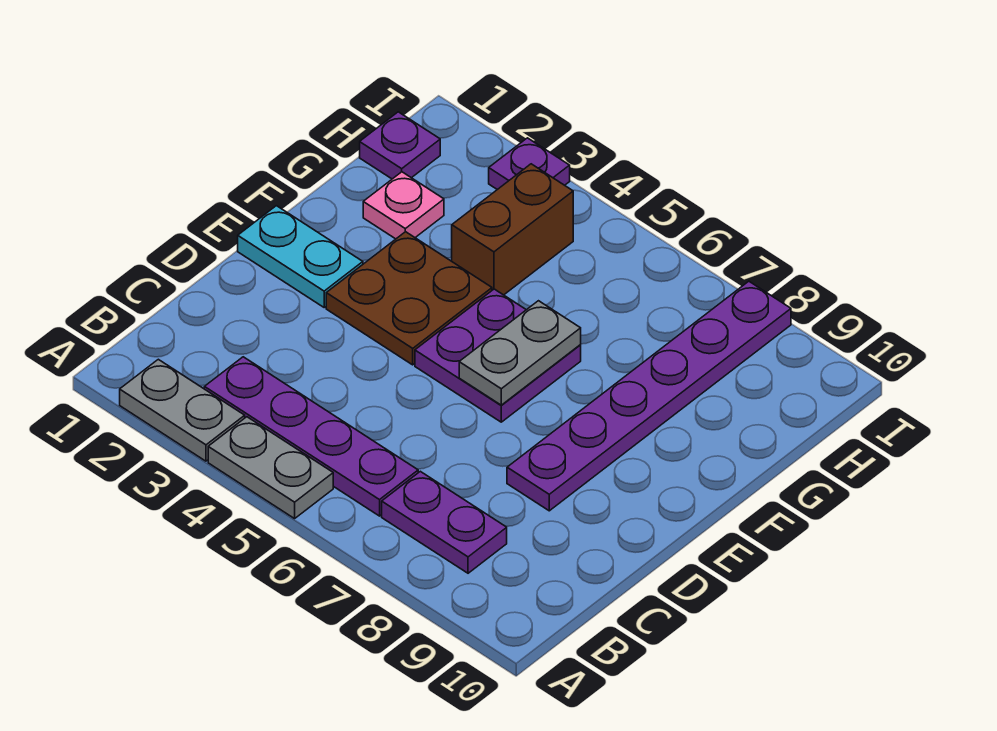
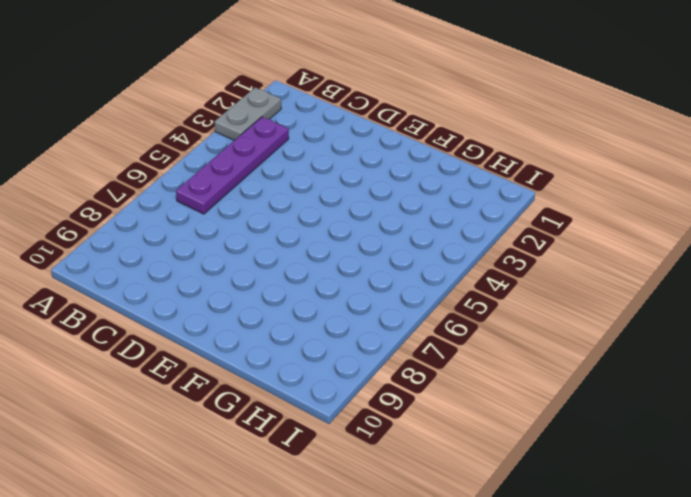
none -> grey 1x2 plate [208,417,333,519]
none -> purple 1x2 plate [382,471,507,573]
none -> purple 1x6 plate [507,281,791,511]

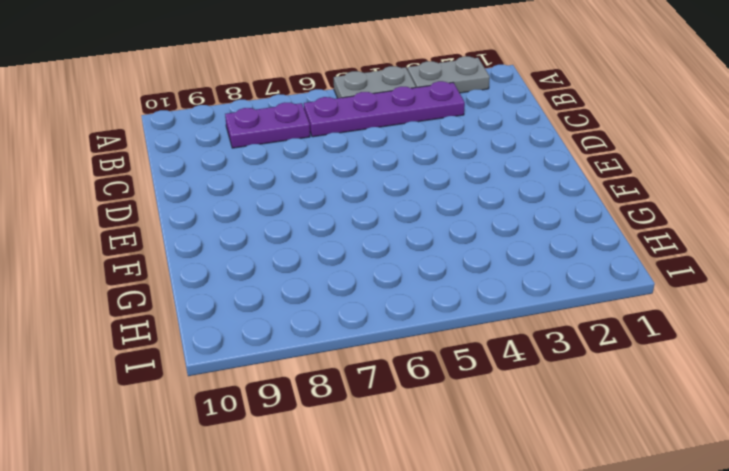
none -> purple 1x6 plate [507,281,791,511]
none -> cyan 1x2 plate [238,206,363,307]
none -> brown 2x2 plate [326,232,492,365]

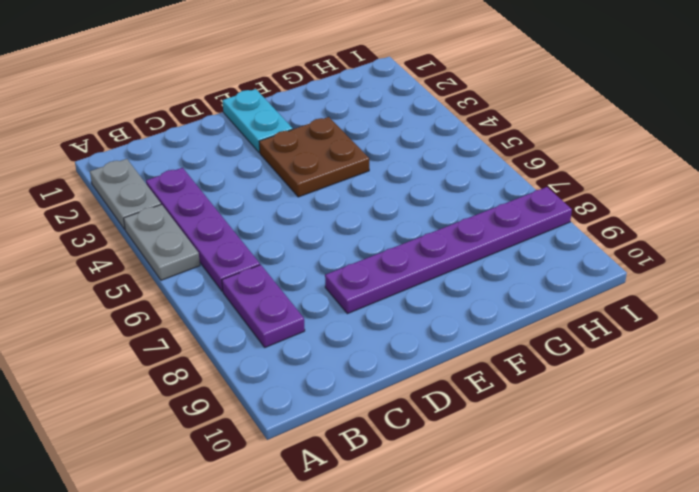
none -> purple 2x2 plate [415,289,581,422]
none -> pink 1x1 plate [363,172,444,239]
none -> brown 1x2 brick [452,164,573,295]

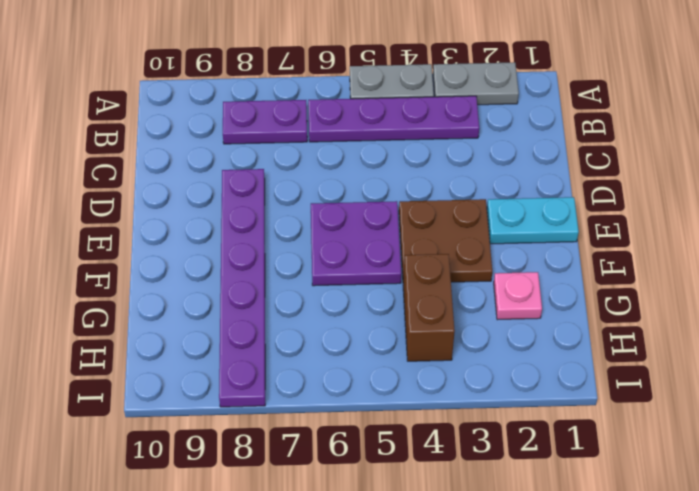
none -> purple 1x1 plate [360,112,440,179]
none -> purple 1x1 plate [489,138,570,190]
none -> grey 1x2 plate [459,301,581,405]

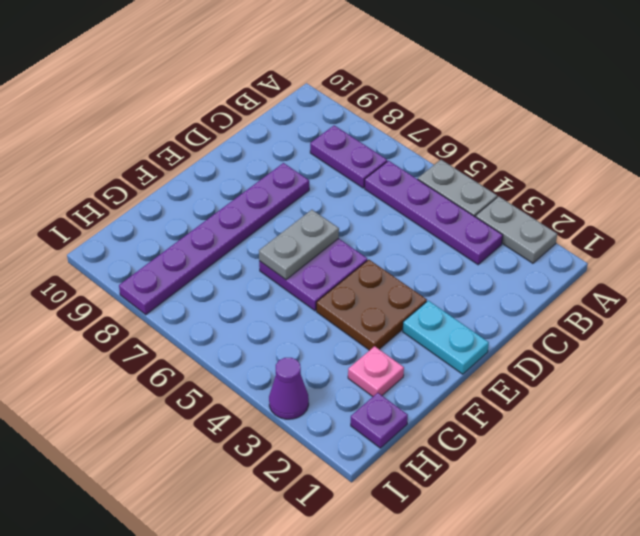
purple 1x1 cone [269,358,309,419] -> purple 1x1 plate [489,138,570,190]
none -> brown 1x2 brick [452,164,573,295]

